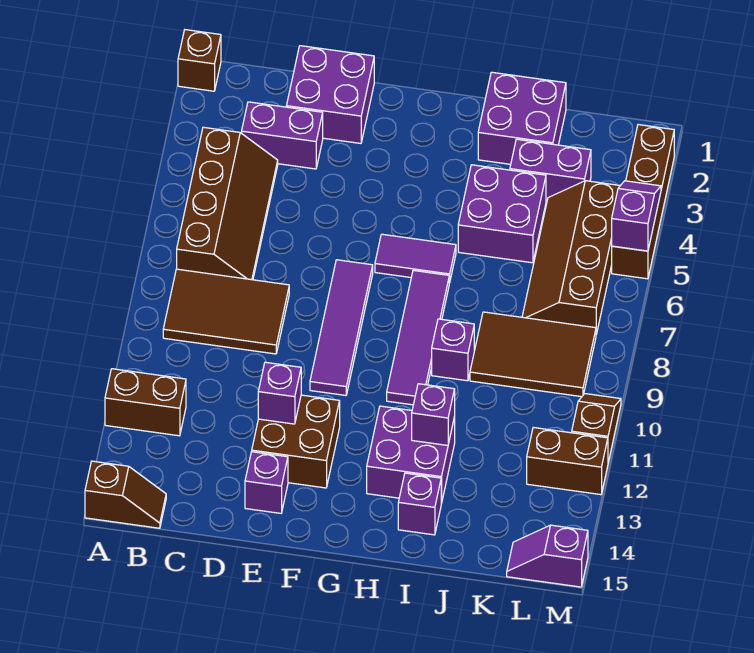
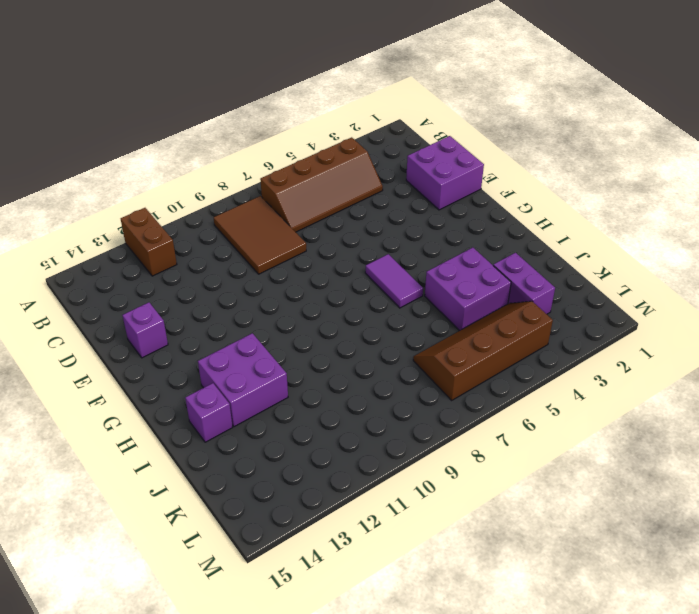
none -> brown 1x1 brick [178,30,221,91]
none -> brown 1x2 slope [85,461,166,528]
none -> purple 1x2 brick [242,102,323,169]

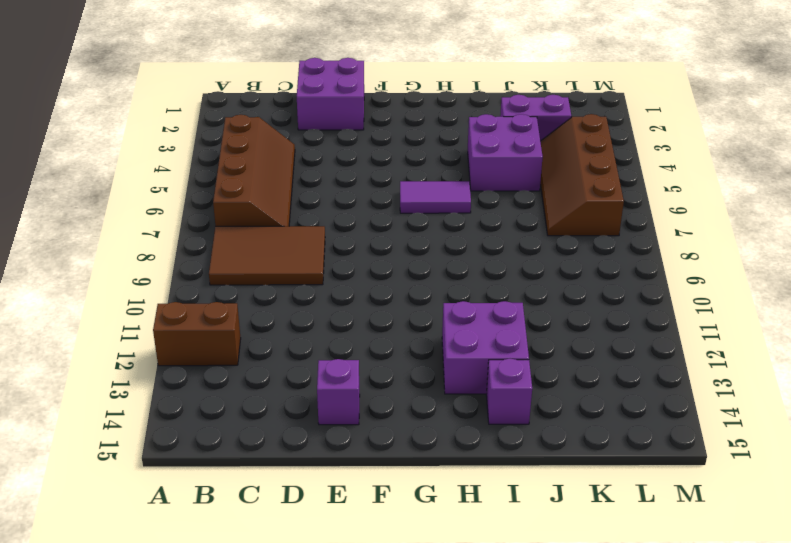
none -> brown 1x1 brick [178,30,221,91]
none -> brown 1x2 slope [85,461,166,528]
none -> purple 1x2 brick [242,102,323,169]

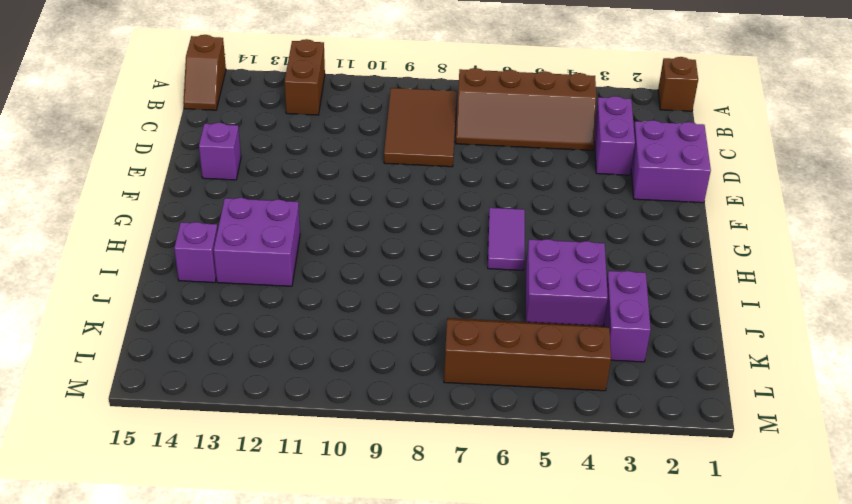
none -> brown 2x2 brick [252,395,340,488]
none -> purple 1x4 tile [310,260,373,395]
none -> purple 1x4 tile [387,270,449,405]

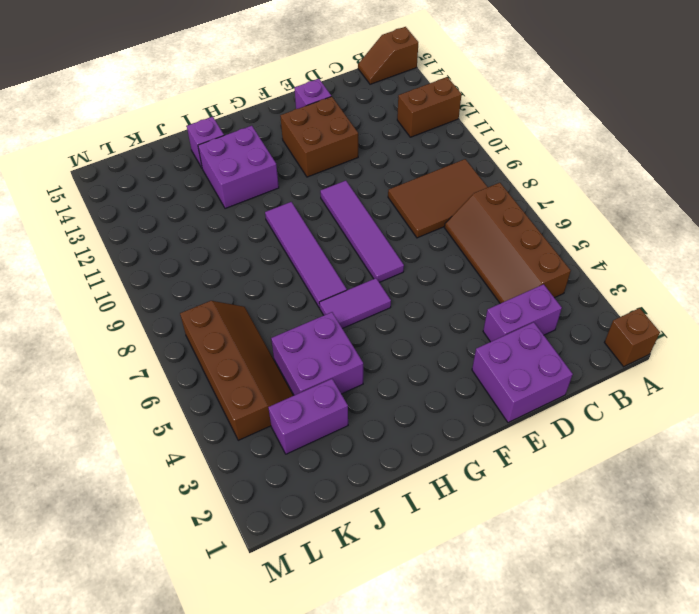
none -> purple 2x2 brick [478,72,566,164]
none -> purple 1x1 brick [432,319,474,381]
none -> brown 2x3 tile [470,312,596,397]

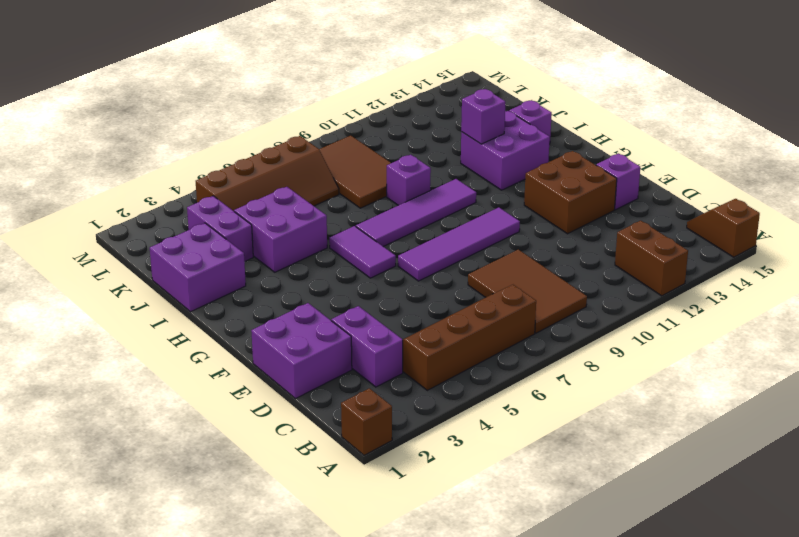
none -> brown 1x2 brick [527,427,608,495]
none -> purple 1x2 slope [507,525,588,587]
none -> brown 1x4 brick [612,125,674,279]

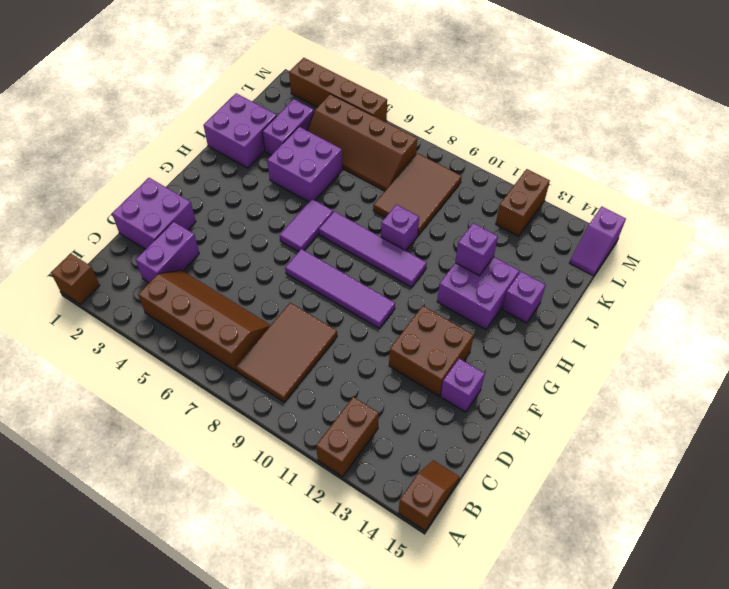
none -> brown 1x2 slope [572,394,621,462]
none -> purple 1x1 brick [258,362,301,424]
none -> purple 1x2 slope [612,181,661,251]

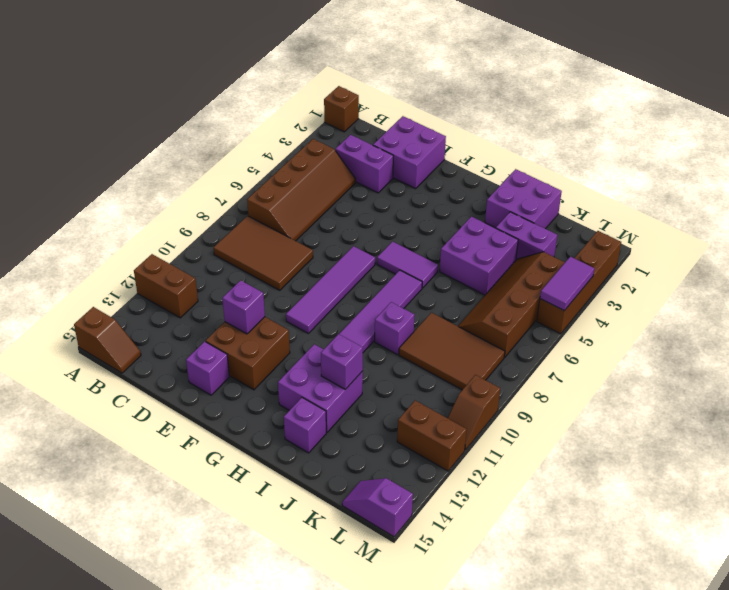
purple 1x2 tile [540,256,594,311] -> purple 1x2 slope [612,181,661,251]
brown 1x2 slope [448,375,500,450] -> brown 1x2 slope turned to [572,394,621,462]

